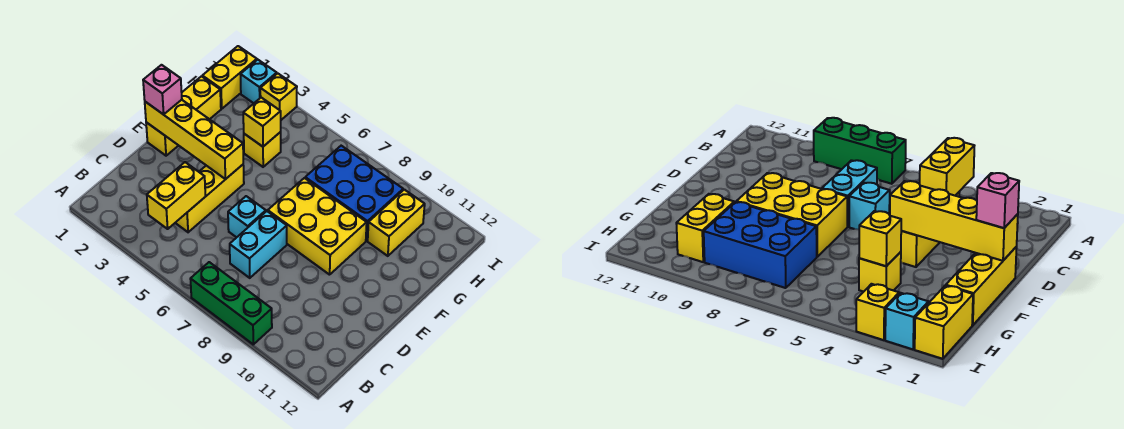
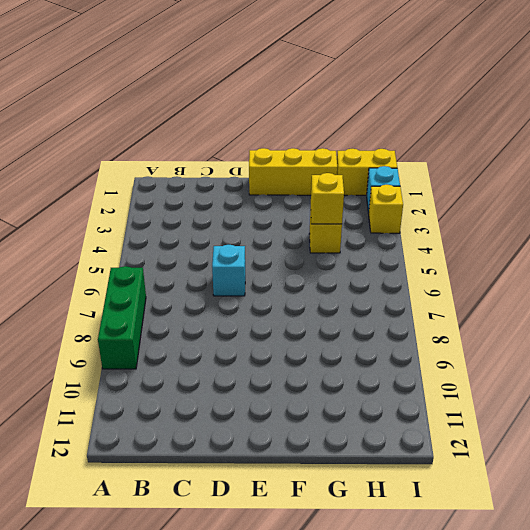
none -> yellow 1x3 brick [176,165,244,232]
none -> cyan 1x2 brick [230,211,287,278]
none -> yellow 2x3 brick [268,178,367,275]

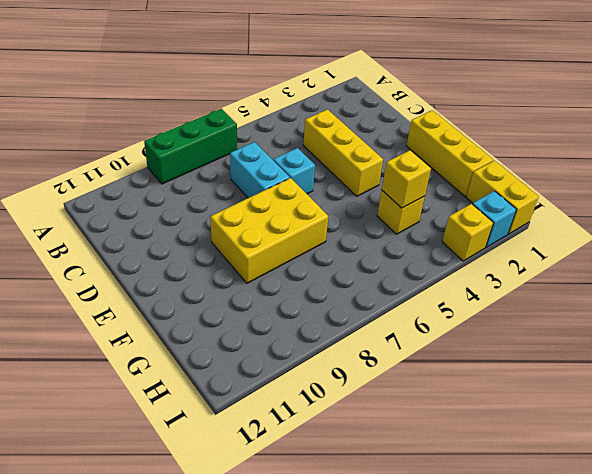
none -> blue 2x3 brick [305,146,403,241]
none -> yellow 1x2 brick [368,190,425,256]
none -> yellow 1x2 brick [147,162,205,229]

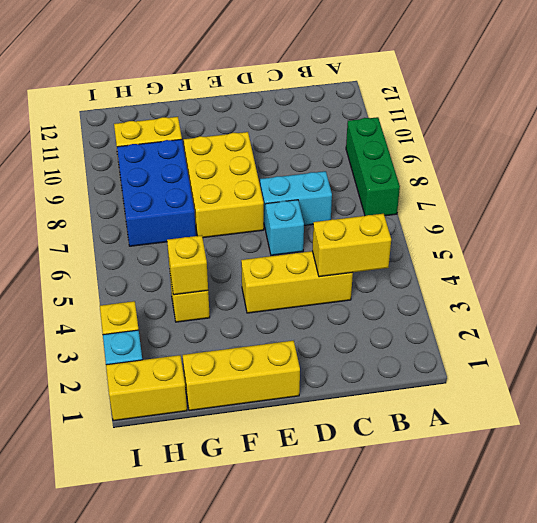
none -> yellow 1x4 brick [145,100,243,179]
none -> pink 1x1 brick [143,65,182,115]

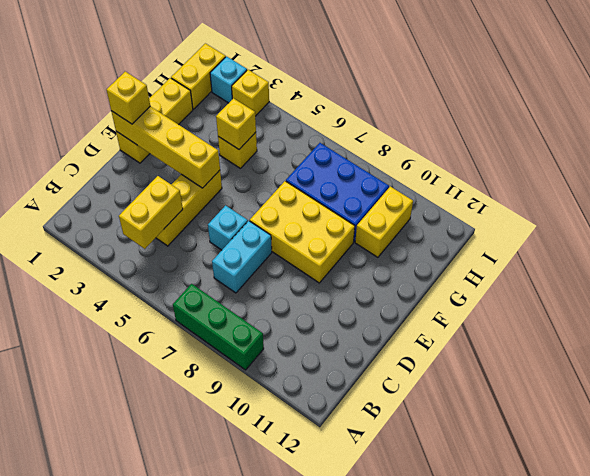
yellow 1x1 brick [107,72,150,124] -> pink 1x1 brick [143,65,182,115]

